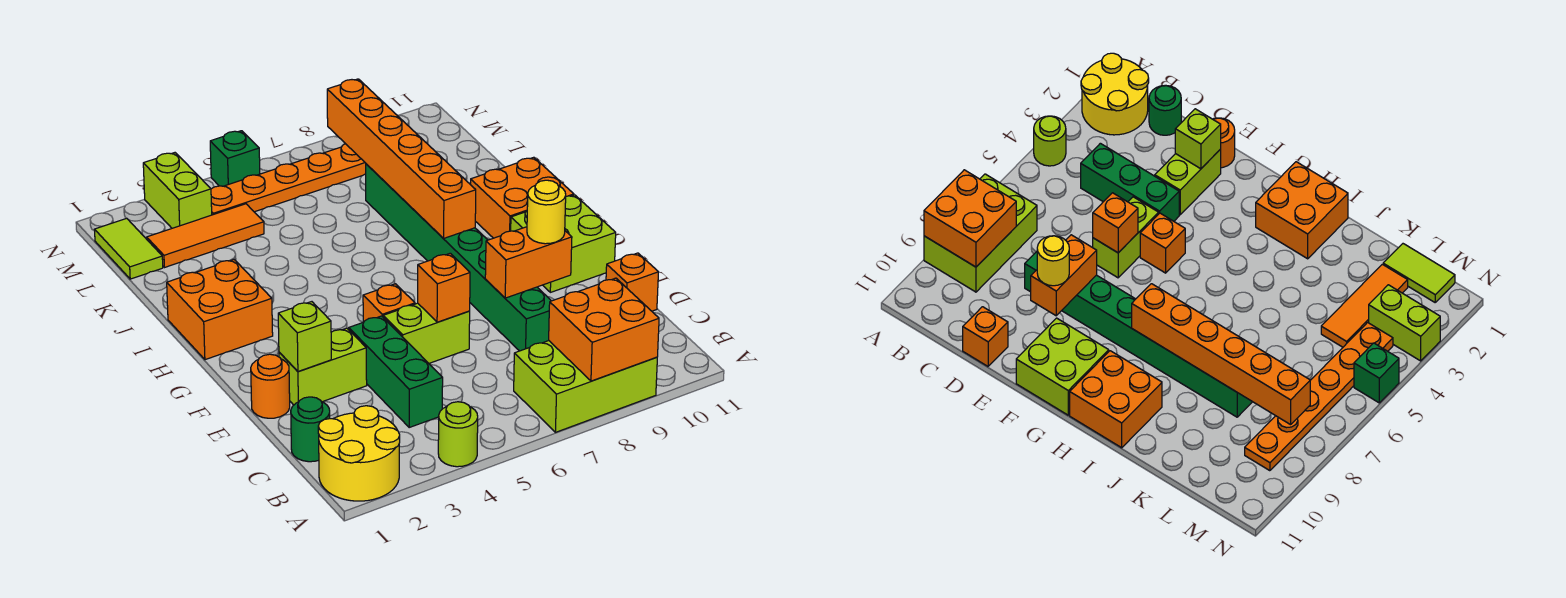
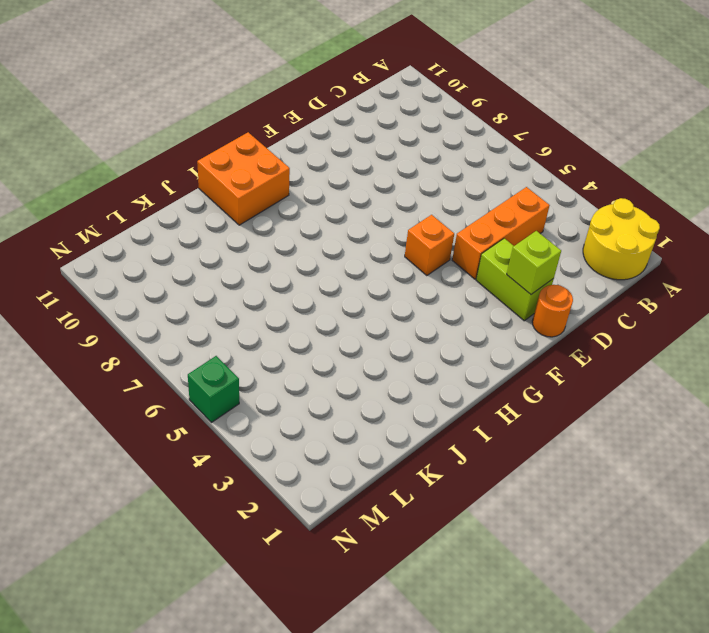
orange 1x3 brick [452,187,550,279] -> green 1x3 brick [349,316,443,427]
none -> lime 1x1 round brick [438,402,478,467]
none -> lime 2x3 brick [514,341,657,432]
none -> green 1x1 round brick [291,397,330,462]

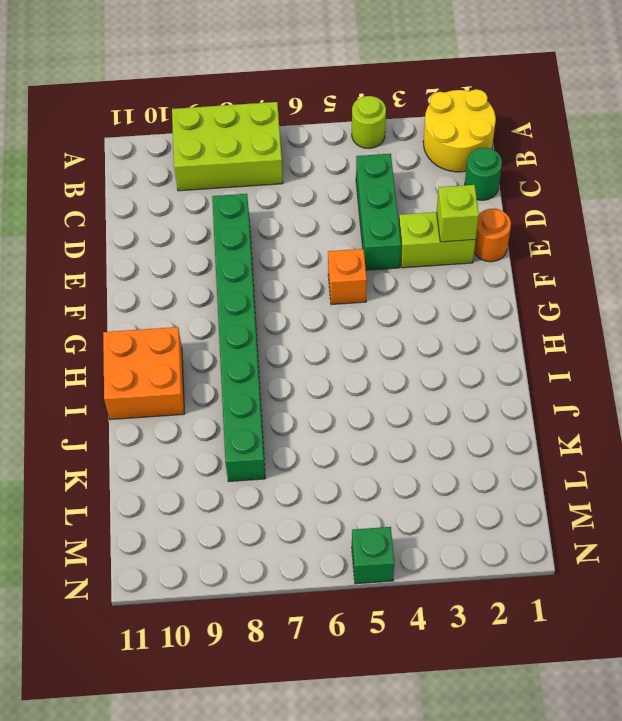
none -> orange 1x1 brick [606,253,658,311]
none -> lime 1x2 brick [383,303,470,363]
none -> lime 2x2 brick [511,195,616,292]

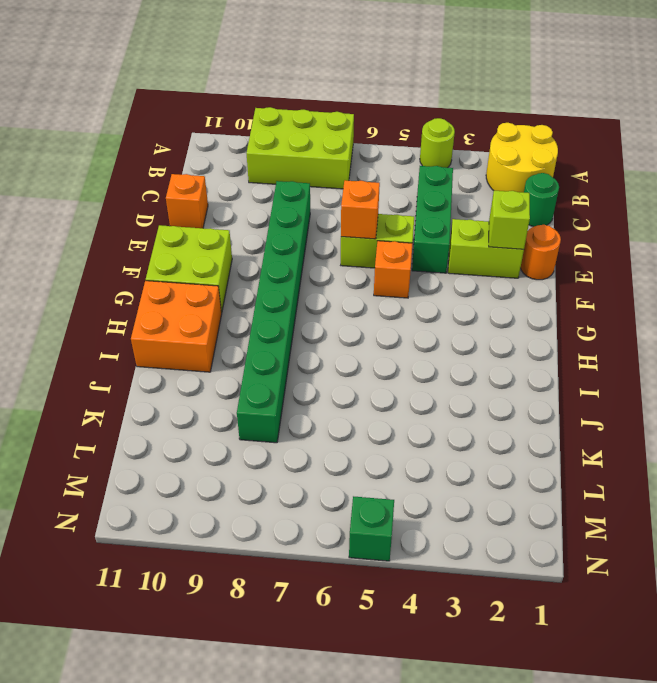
none -> orange 2x2 brick [167,260,273,360]
none -> lime 1x2 tile [95,218,163,279]
none -> orange 1x3 tile [147,204,264,268]

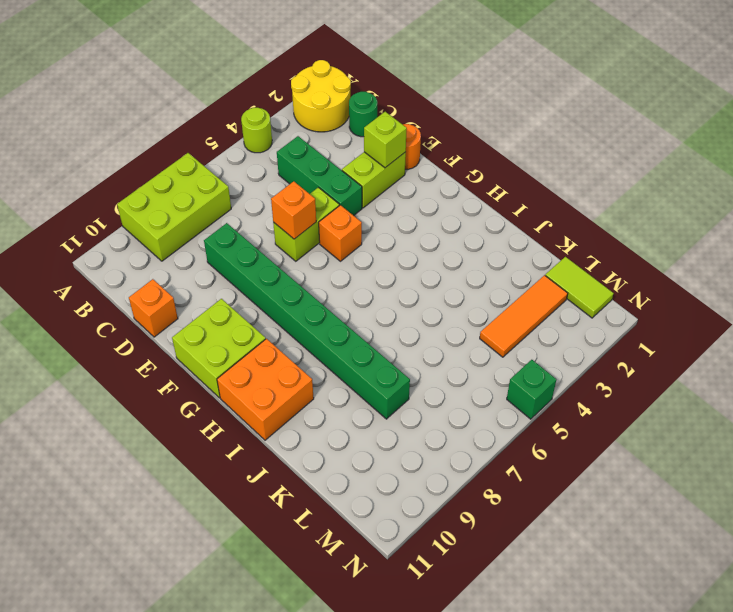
none -> orange 2x2 brick [167,260,273,360]
none -> lime 1x2 brick [143,153,212,228]
none -> orange 1x6 plate [211,144,366,215]

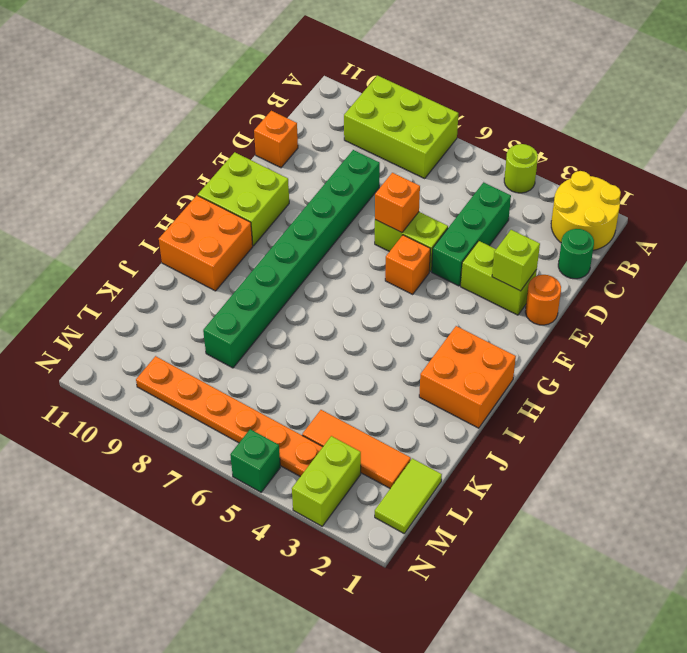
none -> orange 2x2 brick [549,278,659,381]
none -> orange 1x2 brick [485,227,572,298]
none -> orange 1x6 brick [327,79,476,239]

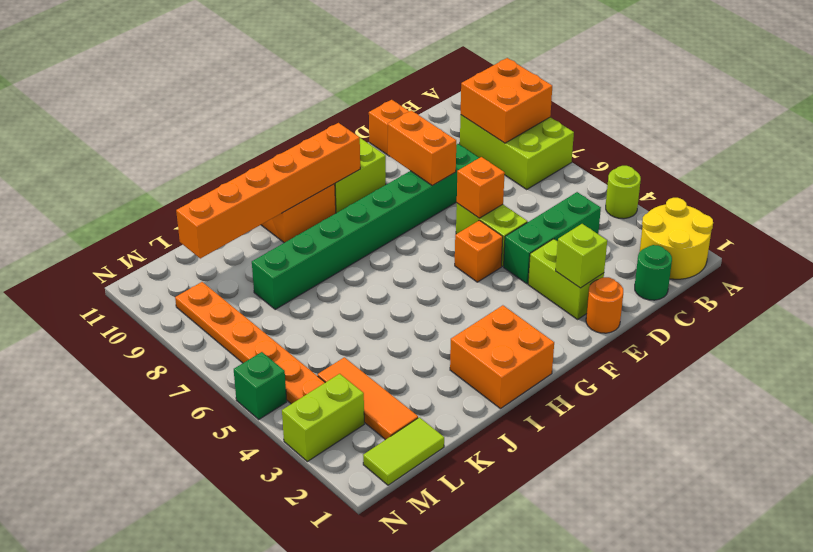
orange 1x6 brick [176,123,360,258] -> orange 1x6 brick moved to [327,79,476,239]
none -> yellow 1x1 round brick [527,180,566,244]

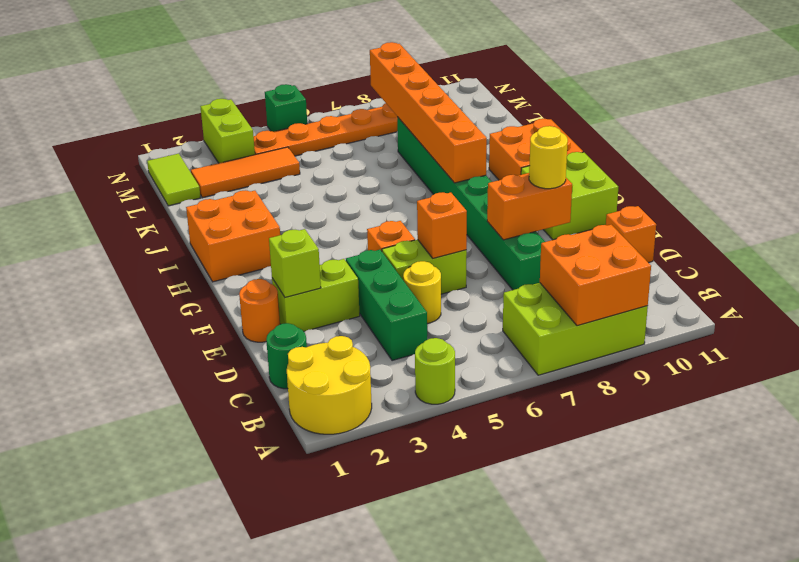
yellow 1x1 round brick [403,261,441,323] -> none

